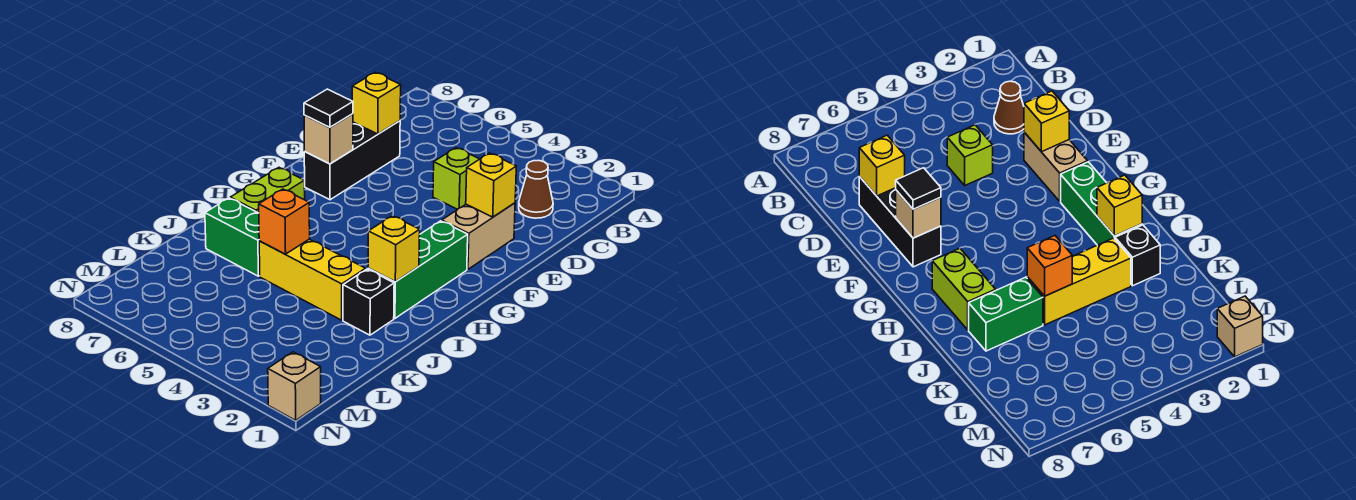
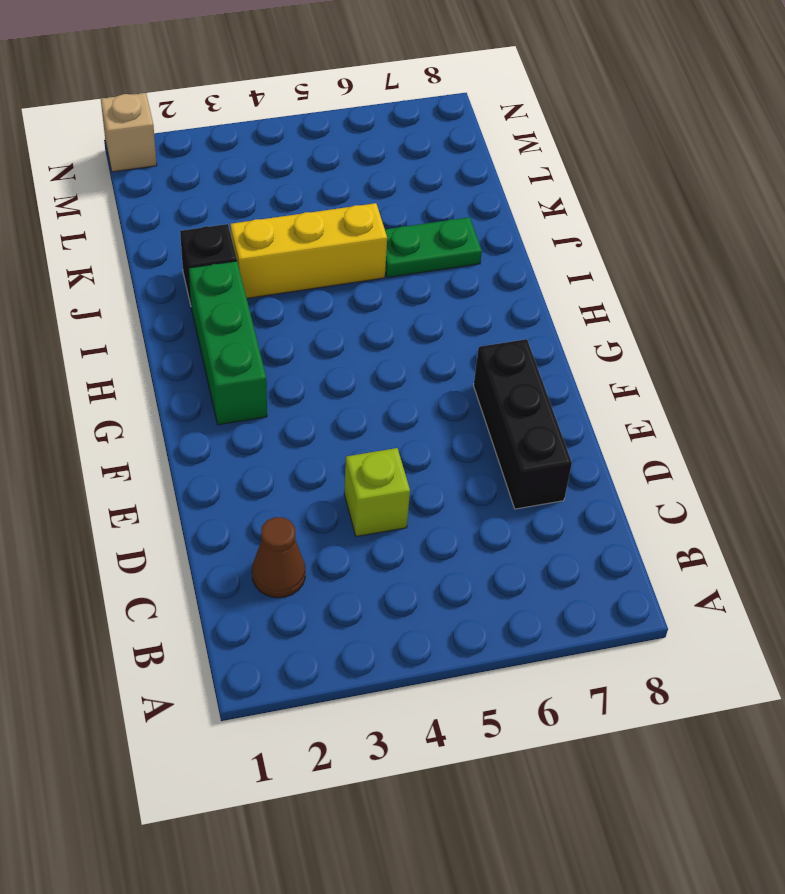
green 1x2 plate [385,217,482,278] -> green 1x2 brick [205,198,260,276]
none -> tan 1x2 brick [442,203,515,269]
none -> lime 1x2 brick [230,168,305,213]
none -> yellow 1x1 brick [352,73,401,134]

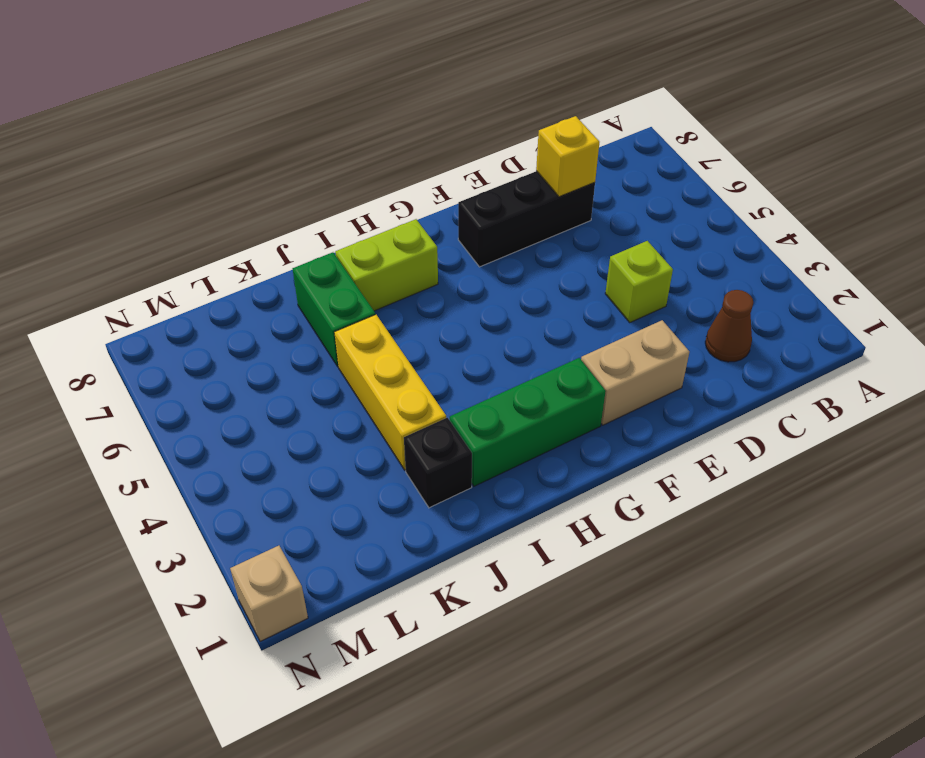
none -> yellow 1x1 brick [466,153,516,217]
none -> tan 1x1 brick [304,114,353,164]
none -> yellow 1x1 brick [368,216,420,282]

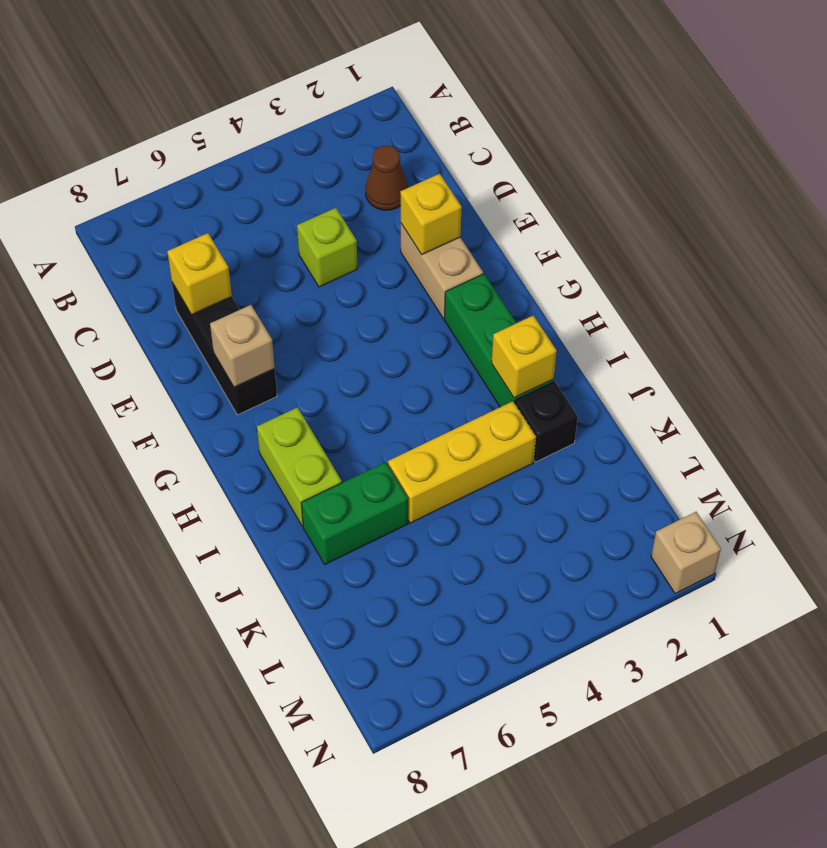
none -> orange 1x1 brick [259,189,310,254]
none -> black 1x1 tile [304,89,353,127]

